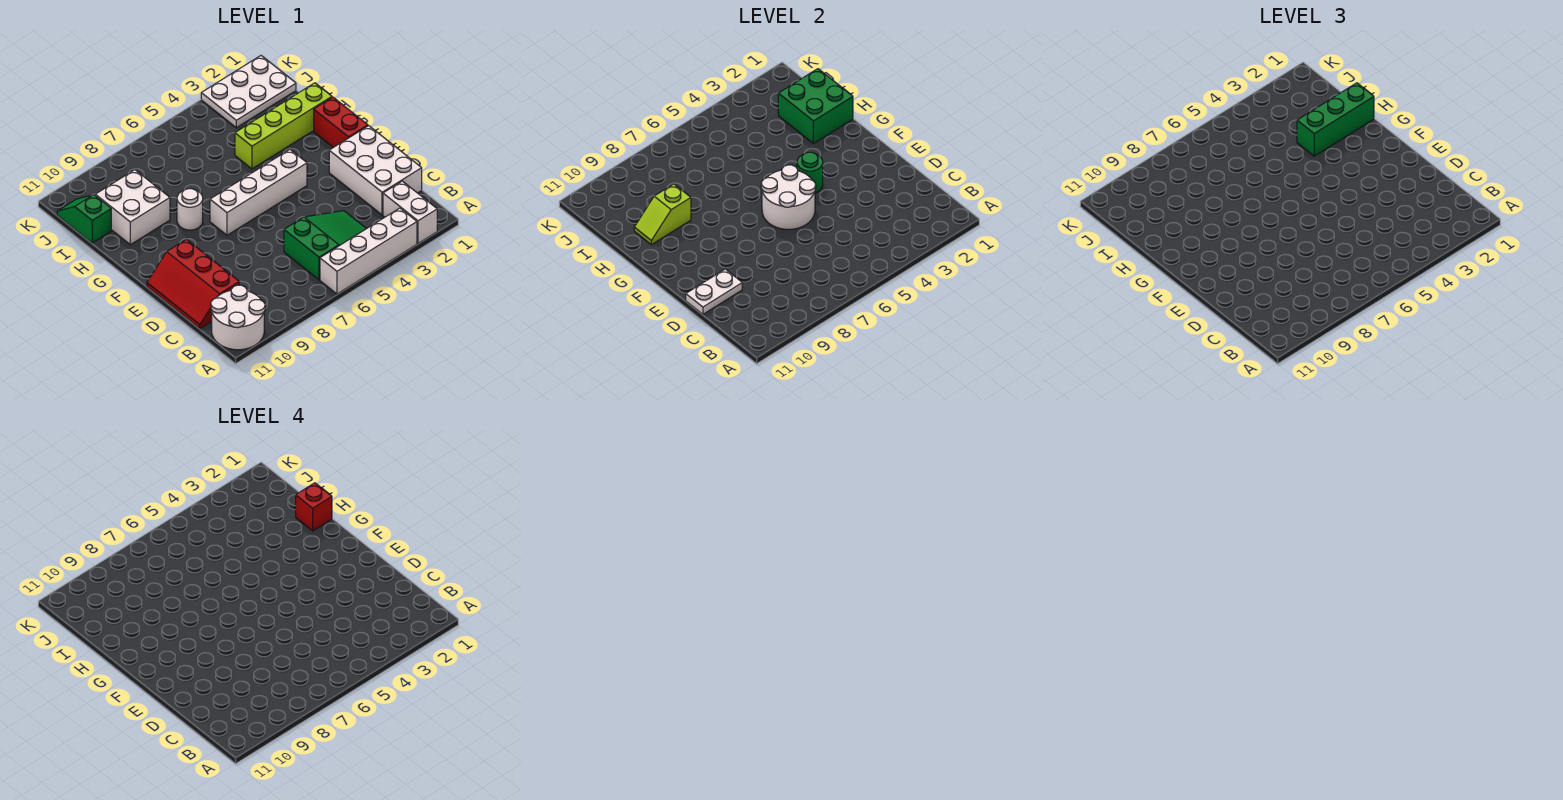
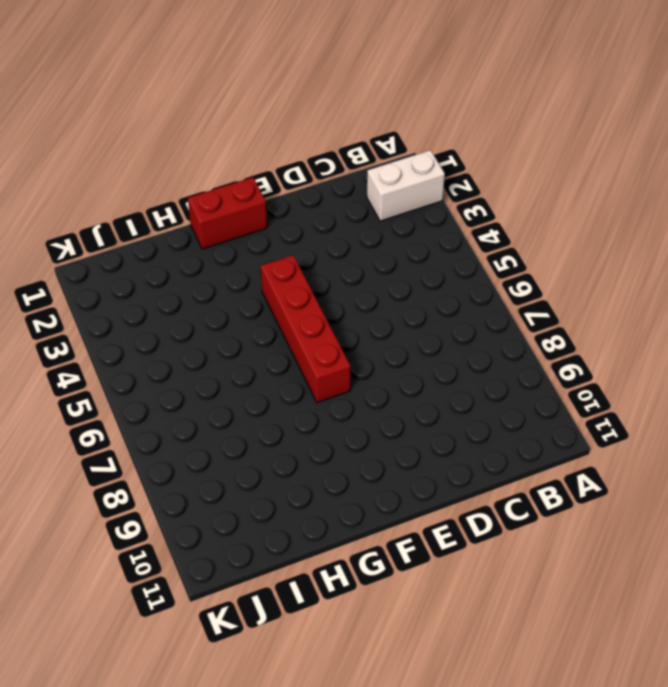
red 1x4 brick [261,255,350,403] -> white 1x4 brick [210,150,307,235]
none -> white 1x4 brick [320,208,417,294]
none -> white 2x2 round brick [211,285,265,350]
none -> green 2x3 slope [284,211,366,280]

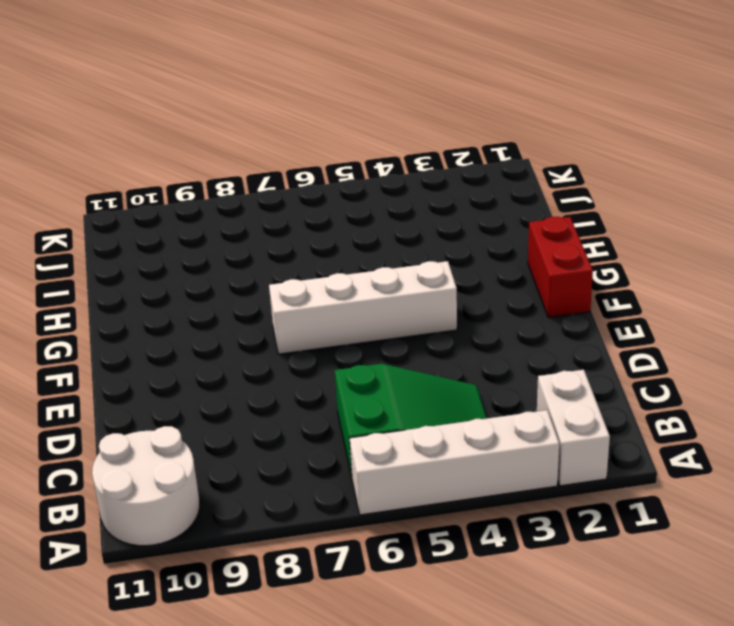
none -> white 2x3 brick [329,126,422,215]
none -> red 2x3 slope [147,239,239,329]
none -> white 1x1 round brick [177,189,203,230]

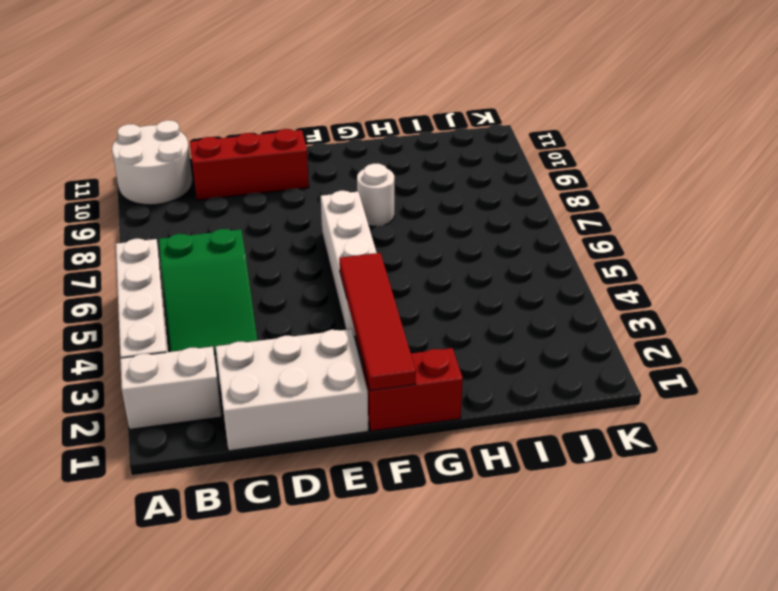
red 1x4 tile [339,253,416,391] -> green 1x1 round brick [797,152,823,193]
none -> lime 1x4 brick [235,83,332,169]
none -> white 2x2 brick [95,170,170,245]
none -> green 1x2 slope [57,195,111,243]

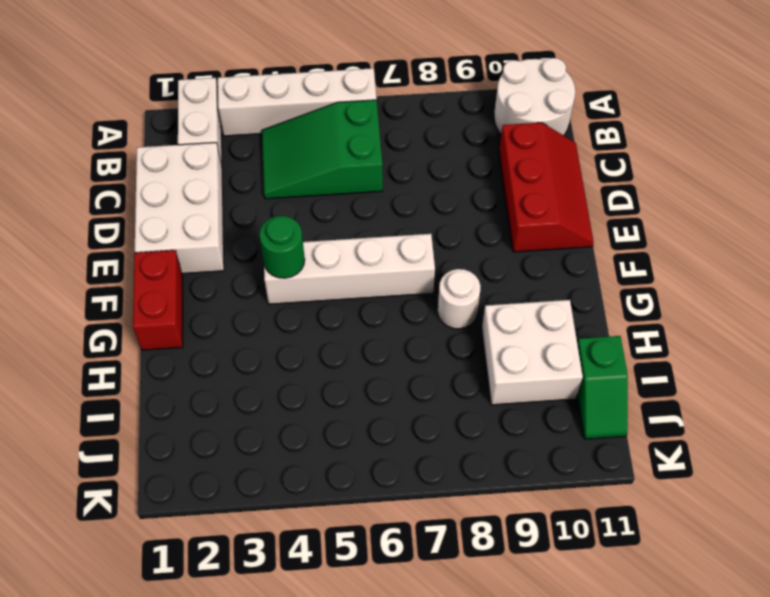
none -> lime 1x4 brick [235,83,332,169]
none -> white 2x3 plate [201,56,296,128]
none -> white 1x2 plate [686,269,742,314]

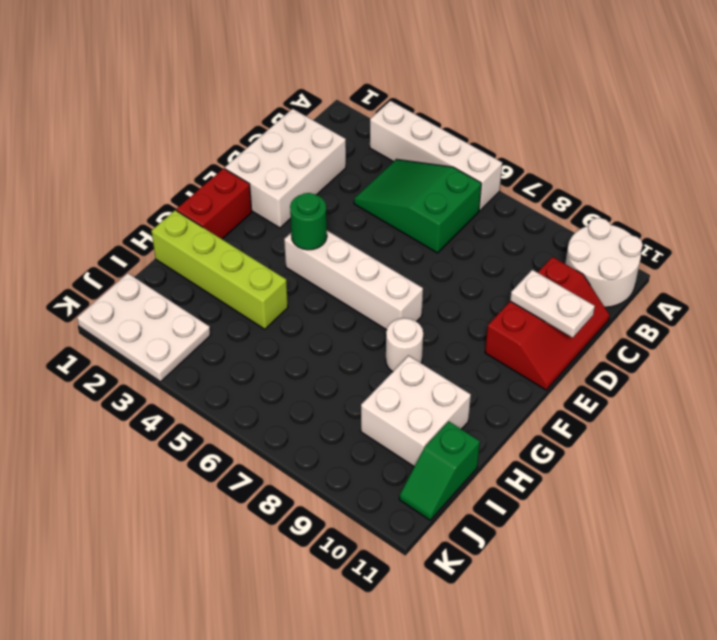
none -> white 1x2 brick [383,181,437,243]
none -> white 2x2 round brick [761,165,816,229]
none -> green 2x2 brick [778,69,853,144]

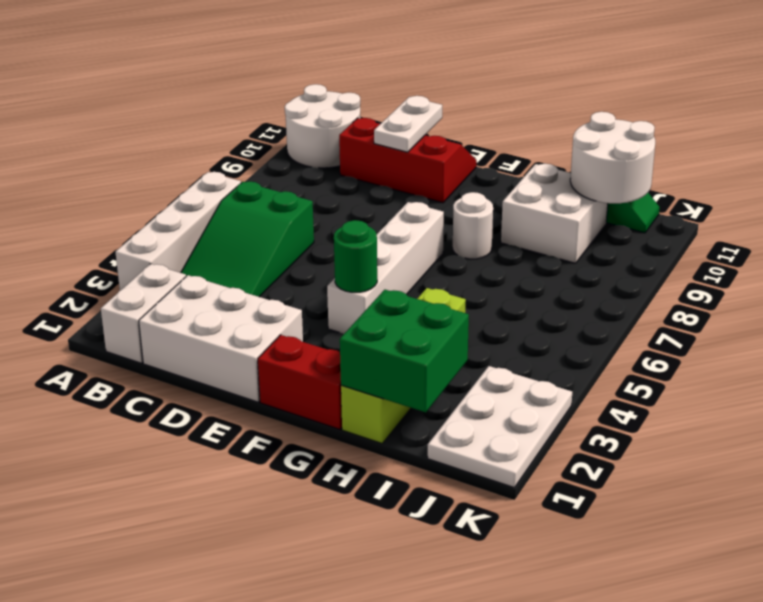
white 1x2 brick [101,264,186,363] -> white 1x2 brick turned to [383,181,437,243]
white 2x2 round brick [570,112,655,203] -> white 2x2 round brick moved to [761,165,816,229]
none -> lime 1x2 slope [634,184,691,245]
none -> green 1x3 brick [1297,83,1374,156]
none -> red 1x1 brick [296,483,332,531]

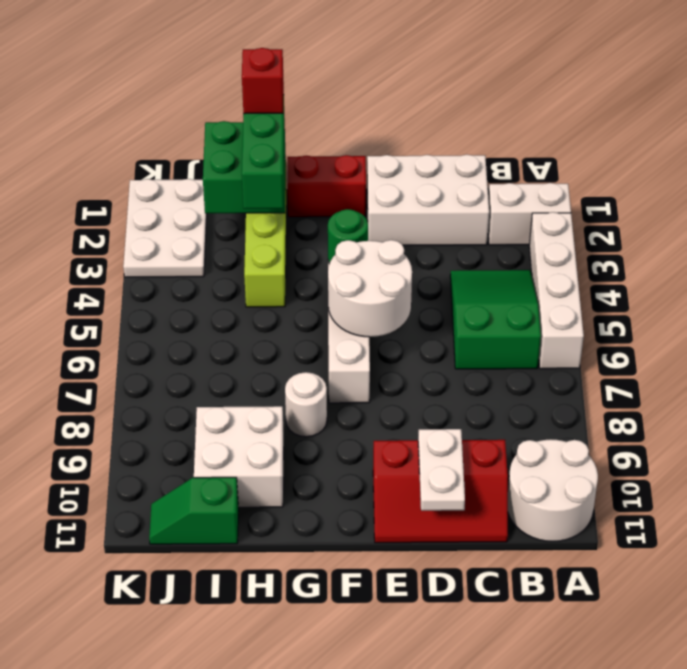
none -> lime 1x2 slope [634,184,691,245]

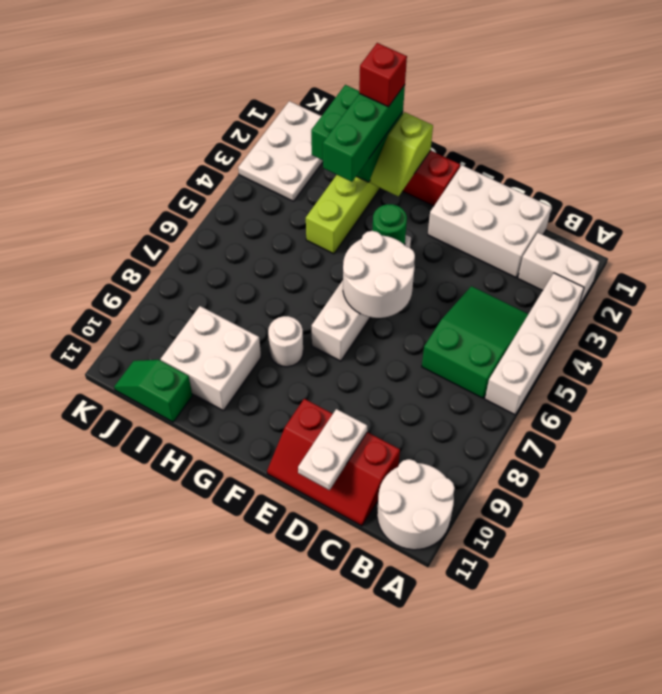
lime 1x2 slope [370,112,433,196] -> lime 1x2 slope moved to [634,184,691,245]

